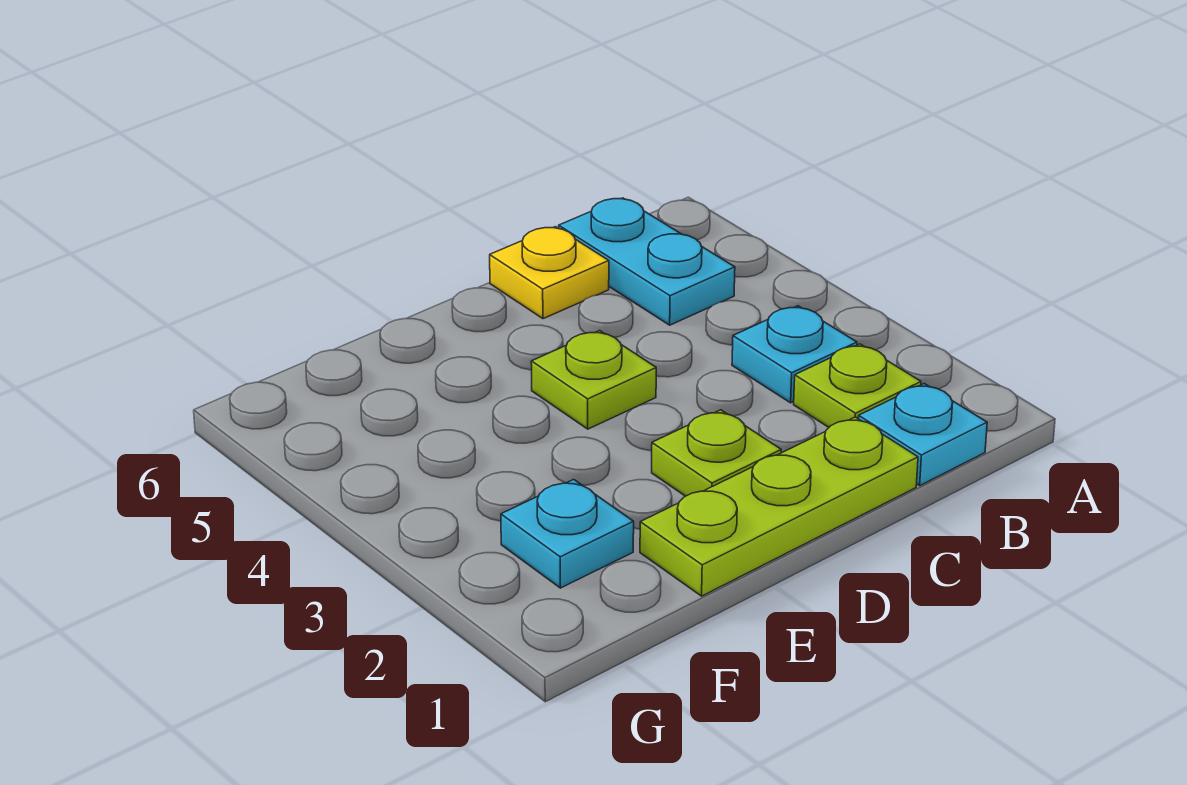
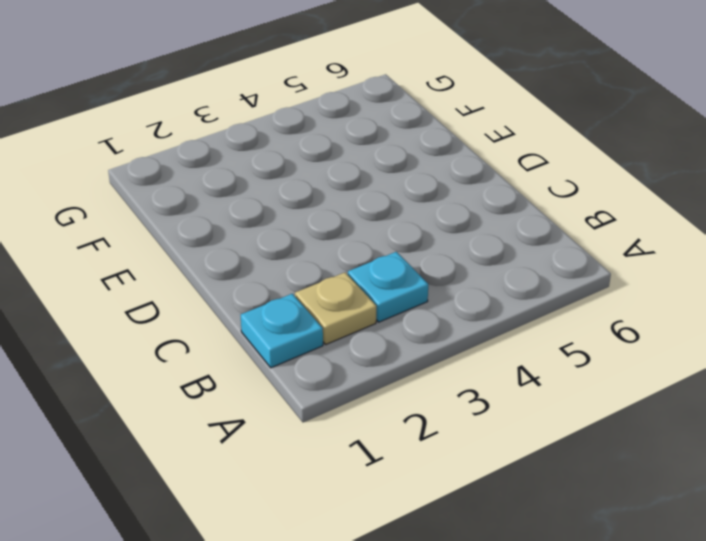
tan 1x1 plate [295,272,376,344] -> lime 1x1 plate [794,344,921,427]
none -> cyan 1x2 plate [559,198,735,325]
none -> lime 1x3 plate [640,417,918,596]

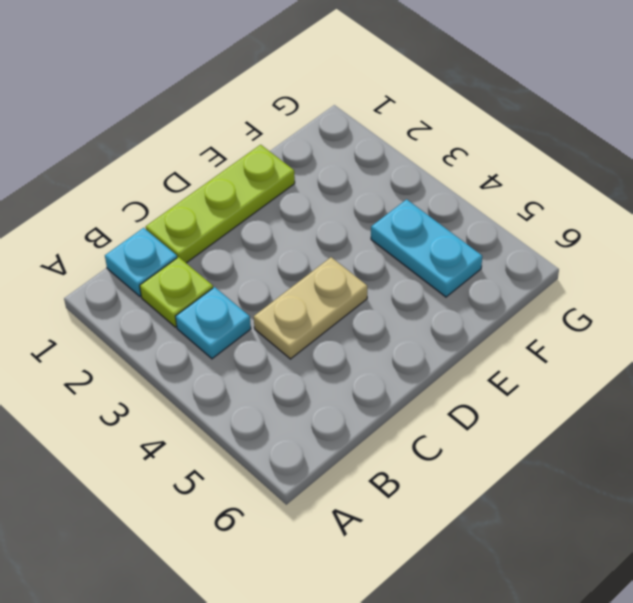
tan 1x2 plate [254,257,367,359] -> lime 1x1 plate [531,330,656,429]
cyan 1x2 plate [371,199,482,297] -> cyan 1x2 plate moved to [559,198,735,325]
none -> yellow 1x1 plate [490,227,609,319]
none -> lime 1x1 plate [652,410,781,496]

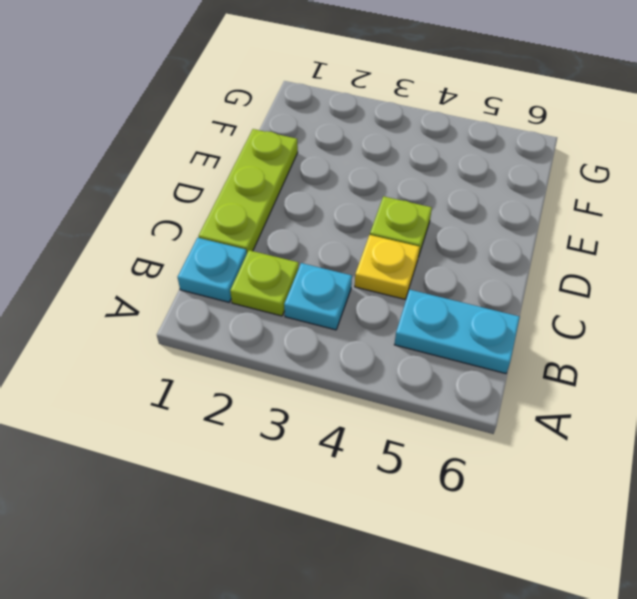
yellow 1x1 plate [355,235,420,299] -> yellow 1x1 plate moved to [490,227,609,319]
none -> lime 1x1 plate [652,410,781,496]
none -> cyan 1x1 plate [501,479,634,588]

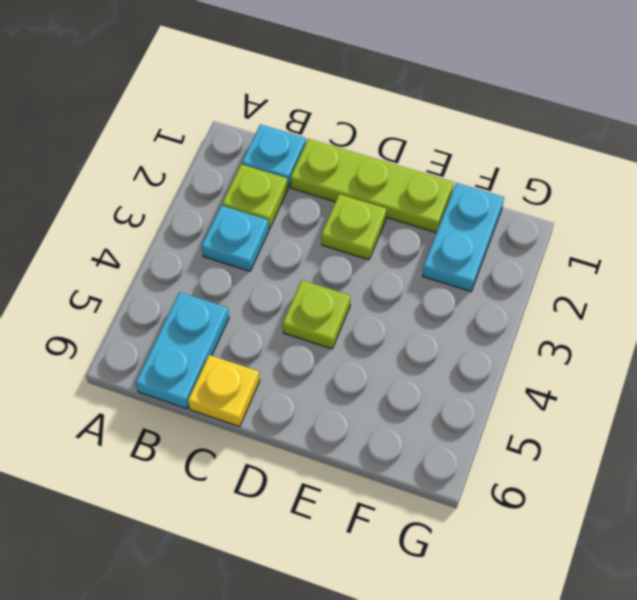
cyan 1x2 plate [423,183,504,291] -> cyan 1x1 plate [501,479,634,588]

